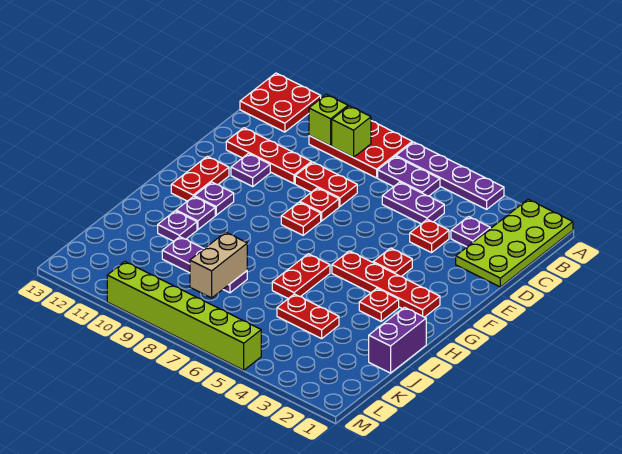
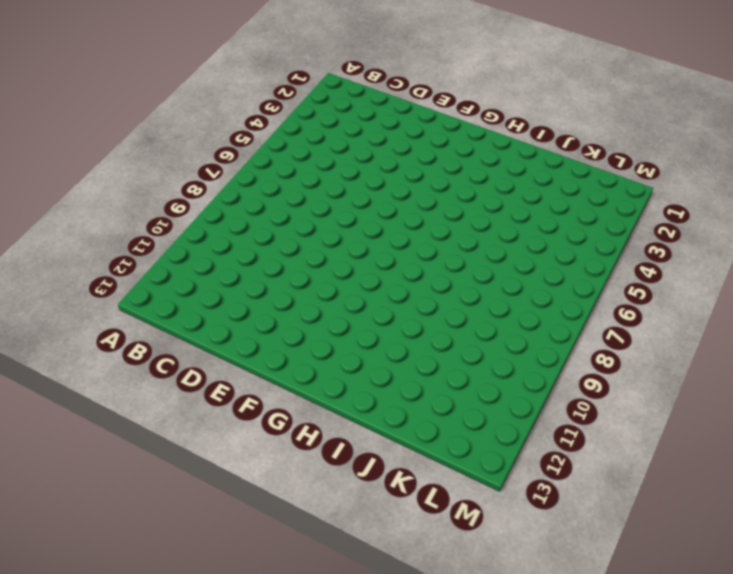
none -> lime 2x4 plate [456,199,573,287]
none -> purple 1x4 plate [396,142,504,209]
none -> red 2x3 plate [309,121,412,178]

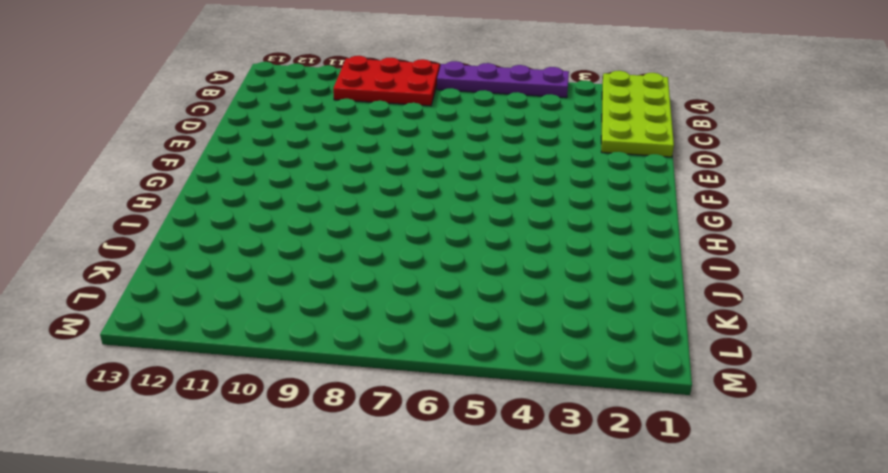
none -> red 2x2 plate [240,73,321,132]
none -> purple 1x2 plate [378,156,440,196]
none -> purple 1x1 plate [451,217,490,247]

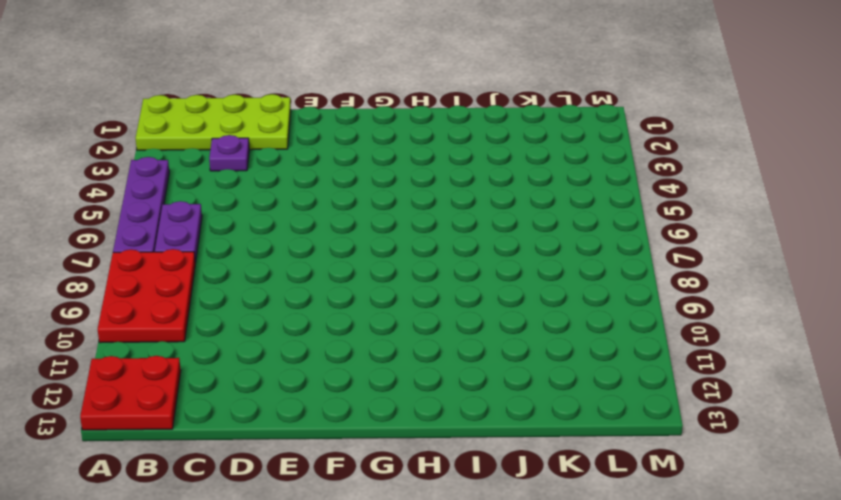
none -> purple 1x2 plate [382,182,444,224]
none -> red 1x1 plate [410,219,449,253]
none -> red 1x2 plate [295,162,357,207]

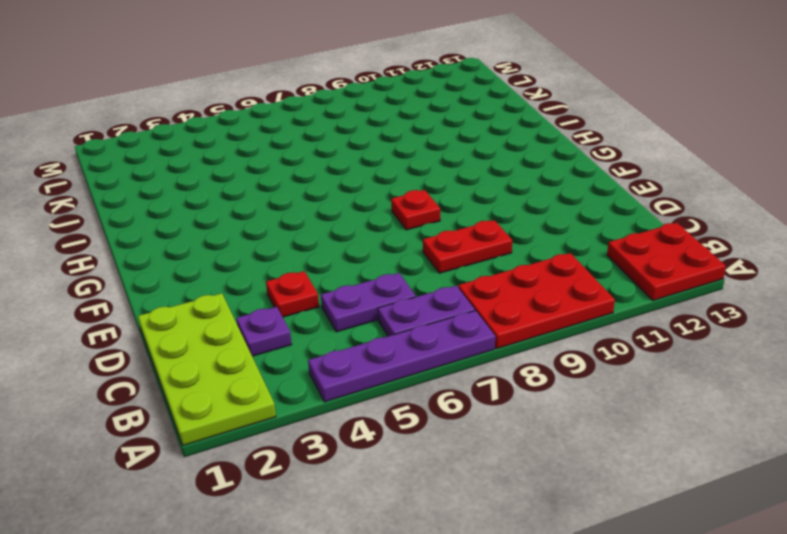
none -> red 1x3 plate [226,128,312,184]
none -> red 1x1 plate [300,188,339,221]
none -> purple 1x1 plate [231,154,270,186]

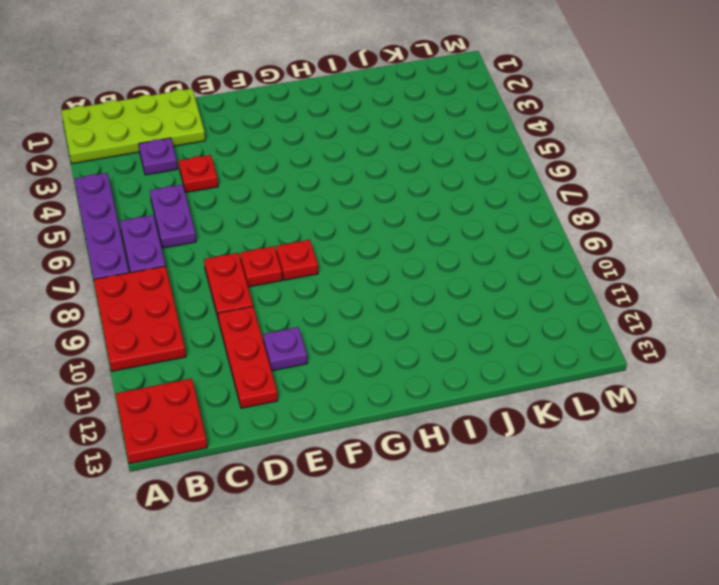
none -> red 1x1 plate [373,248,412,276]
none -> red 1x2 plate [171,156,229,201]
none -> red 1x4 plate [332,251,440,317]

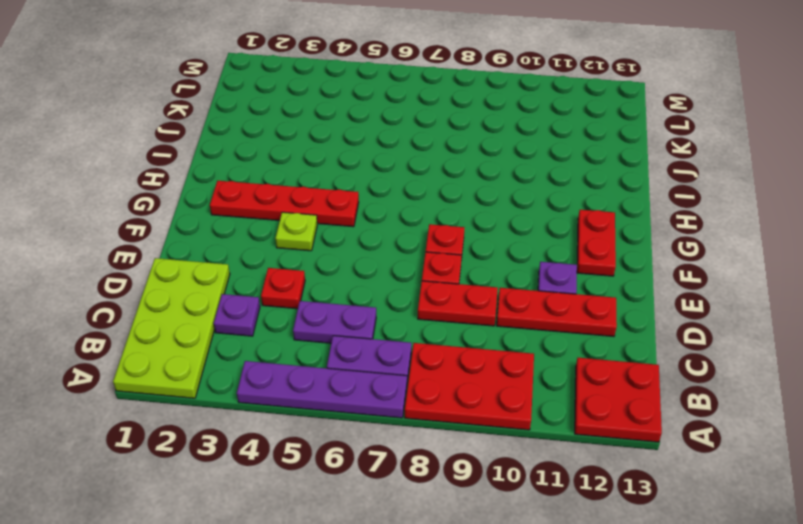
lime 1x1 plate [275,212,317,251] -> red 1x1 plate [373,248,412,276]
none -> purple 1x1 plate [194,182,234,215]
none -> red 1x1 plate [359,288,399,321]
none -> red 1x2 plate [272,254,330,299]

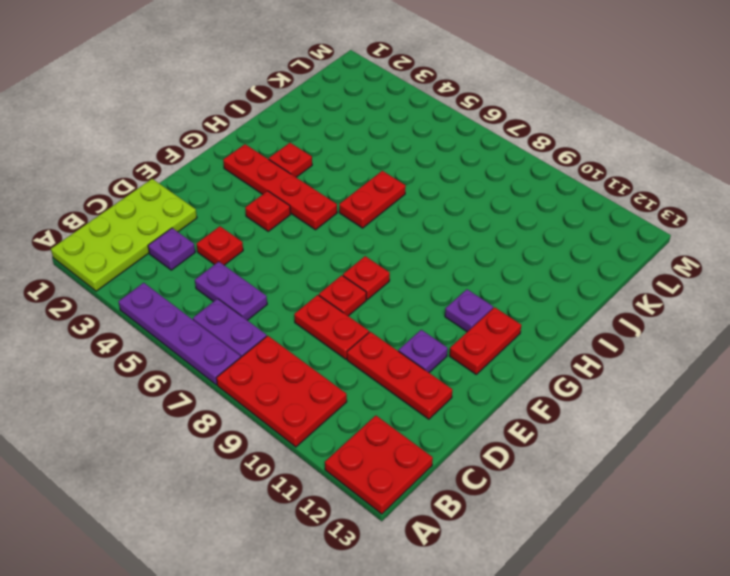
none -> purple 1x1 plate [176,196,215,230]
none -> purple 1x2 brick [369,307,426,373]
none -> purple 1x1 plate [158,211,197,241]

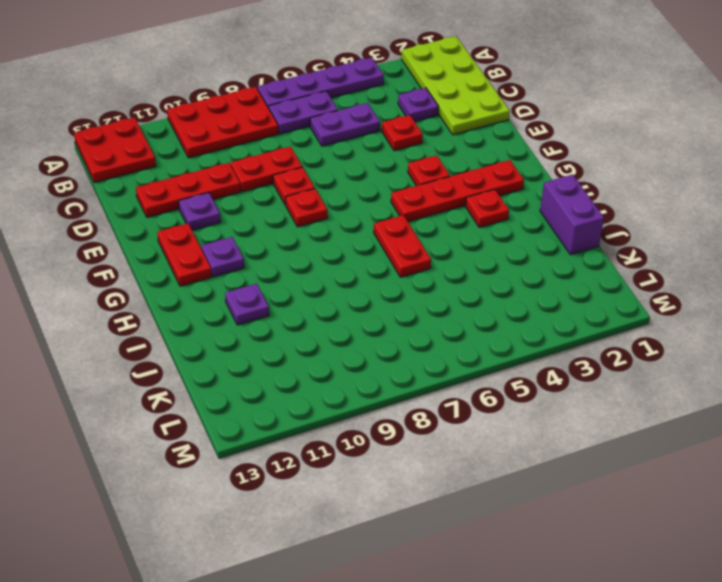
none -> purple 1x1 plate [176,196,215,230]
none -> red 1x2 plate [277,294,339,339]
none -> purple 1x3 plate [162,237,247,293]

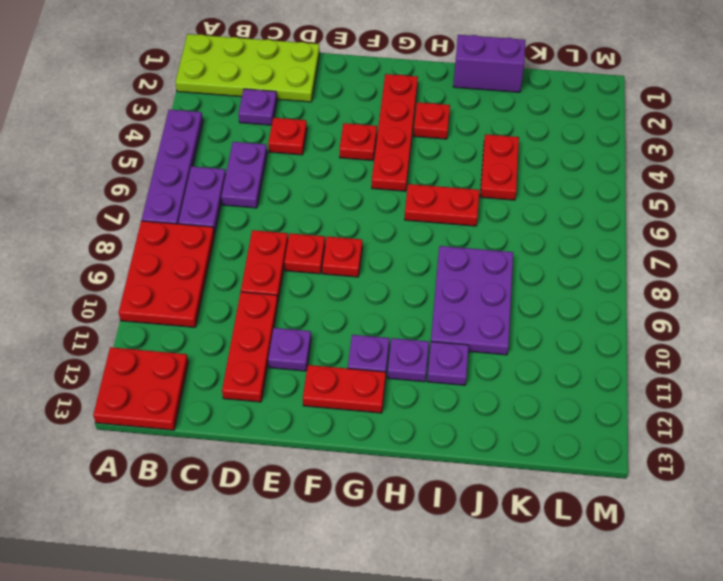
purple 2x3 plate [431,246,513,355] -> purple 1x3 plate [162,237,247,293]
none -> lime 1x6 brick [107,262,261,370]
none -> lime 1x1 brick [332,106,371,157]
none -> lime 1x1 brick [309,94,348,146]

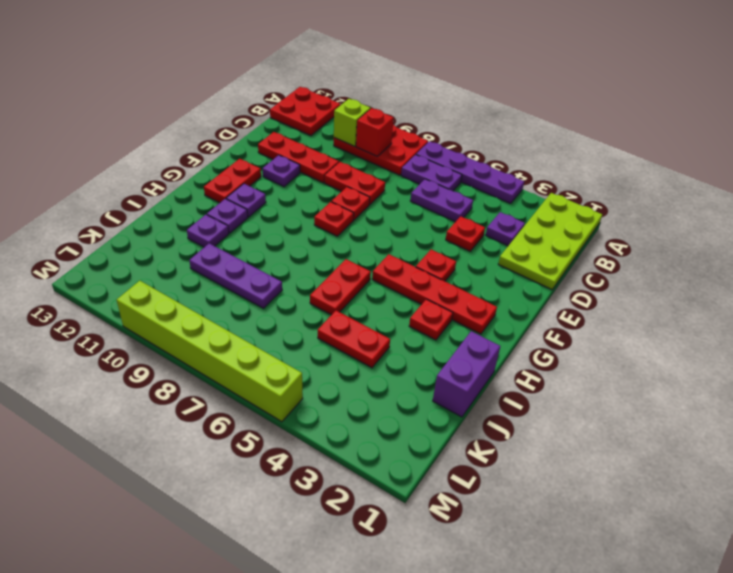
red 1x1 brick [356,108,394,157] -> lime 1x1 brick [332,106,371,157]
none -> tan 1x2 brick [190,232,247,298]

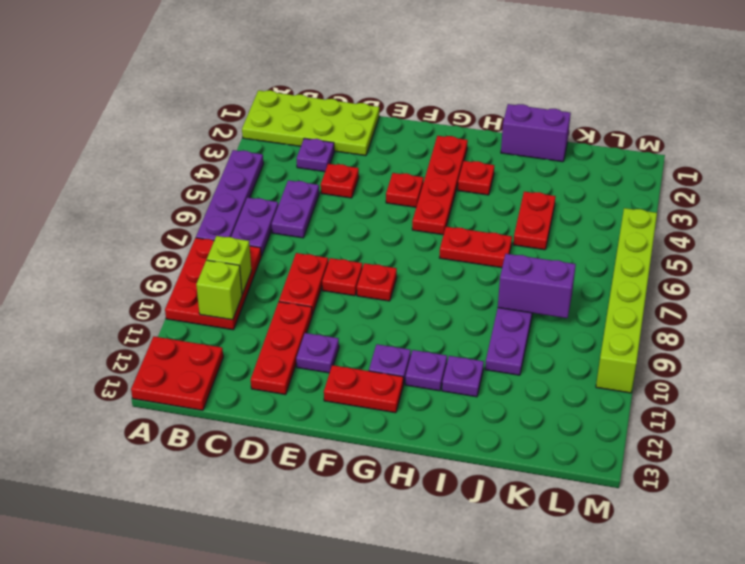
purple 1x2 brick [498,254,576,318] -> tan 1x2 brick [190,232,247,298]

